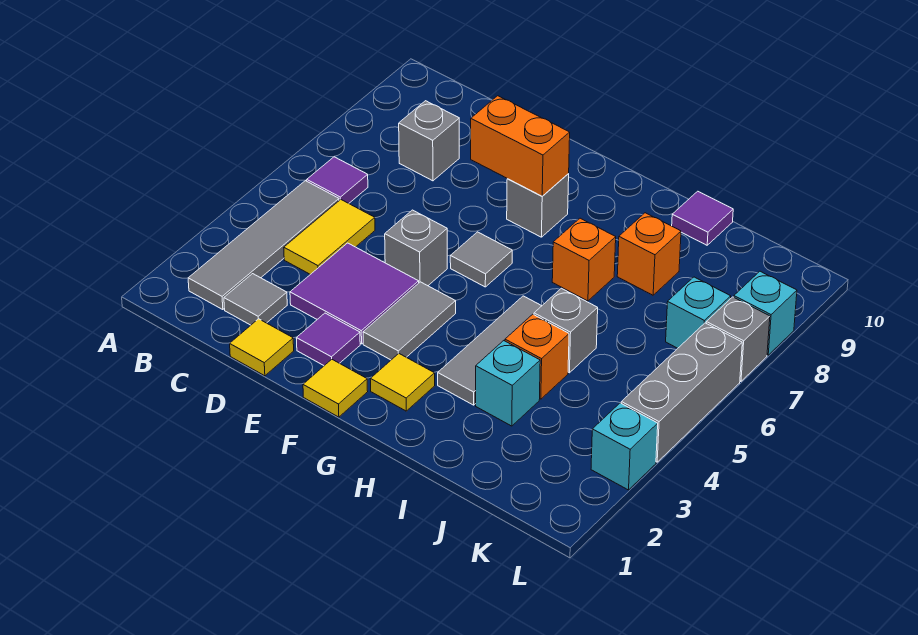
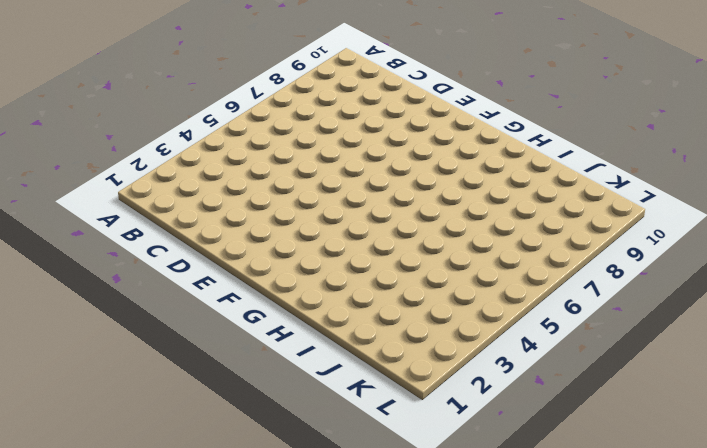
none -> grey 1x4 tile [188,181,339,310]
none -> purple 1x1 tile [307,157,368,203]
none -> grey 1x1 tile [224,274,287,325]

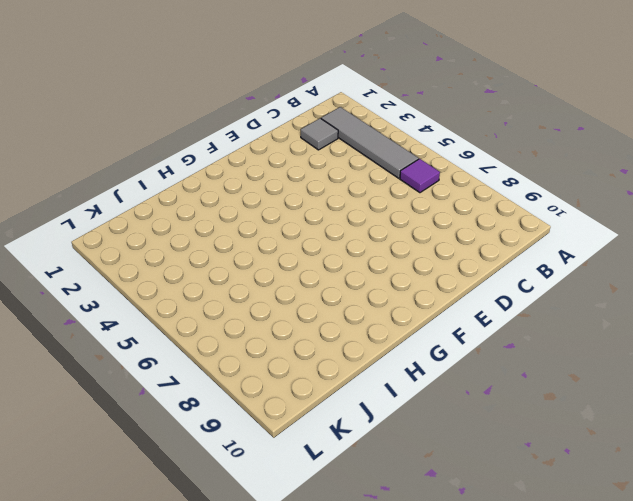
none -> yellow 1x2 tile [284,200,375,274]
none -> grey 1x1 brick [399,101,459,181]
none -> yellow 1x1 tile [230,319,294,376]

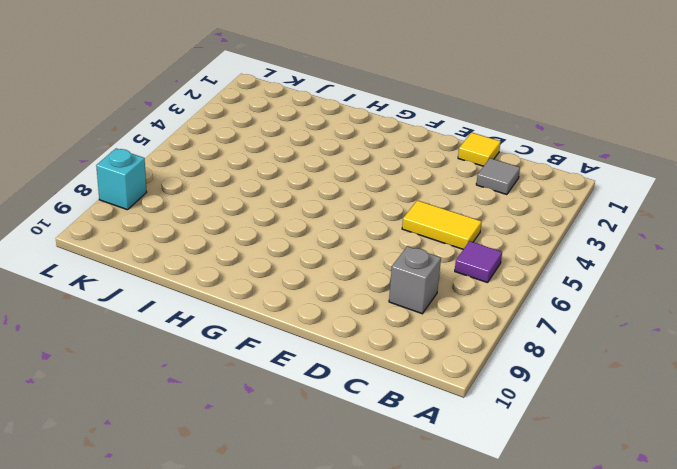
yellow 1x2 tile [402,200,482,249] -> yellow 1x2 tile turned to [284,200,375,274]
none -> grey 1x4 tile [188,181,339,310]
none -> purple 2x2 tile [290,243,419,344]
none -> purple 1x1 tile [296,313,360,366]

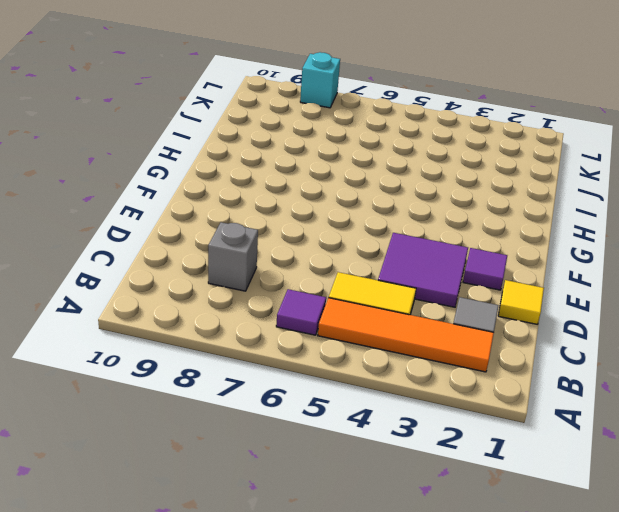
orange 1x4 tile [318,298,494,372] -> grey 1x4 tile [188,181,339,310]
none -> grey 1x1 brick [385,210,447,286]
none -> yellow 1x1 tile [303,359,368,417]
none -> grey 1x2 tile [363,282,456,360]

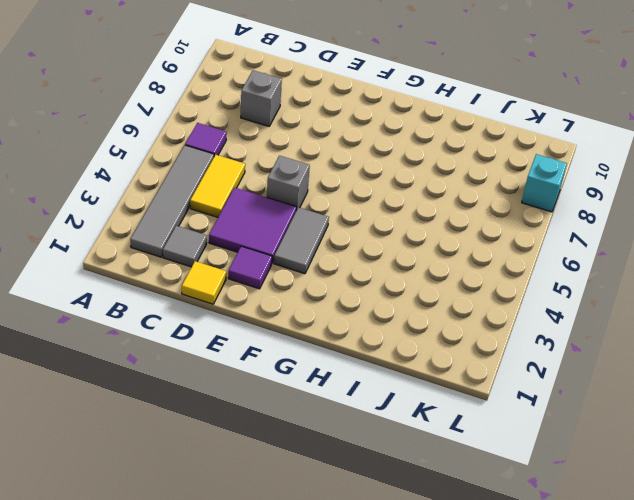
none -> yellow 1x1 tile [303,359,368,417]
none -> grey 1x1 tile [450,232,512,287]
none -> grey 1x1 brick [507,174,569,237]

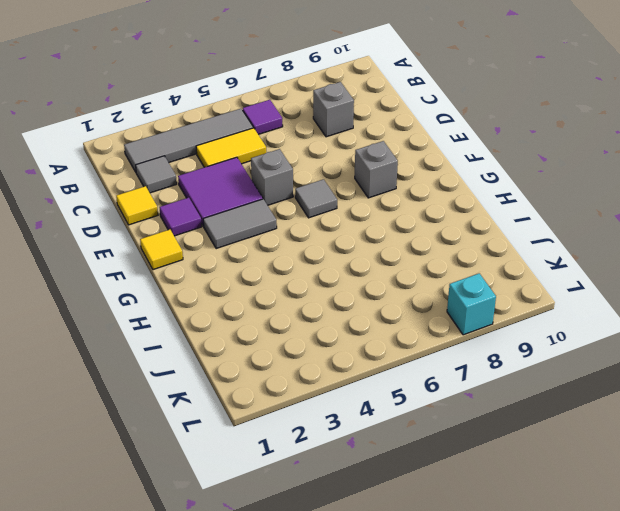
none -> yellow 1x1 tile [370,354,435,411]
none -> grey 1x3 tile [438,296,541,405]
none -> orange 1x1 brick [552,218,616,301]

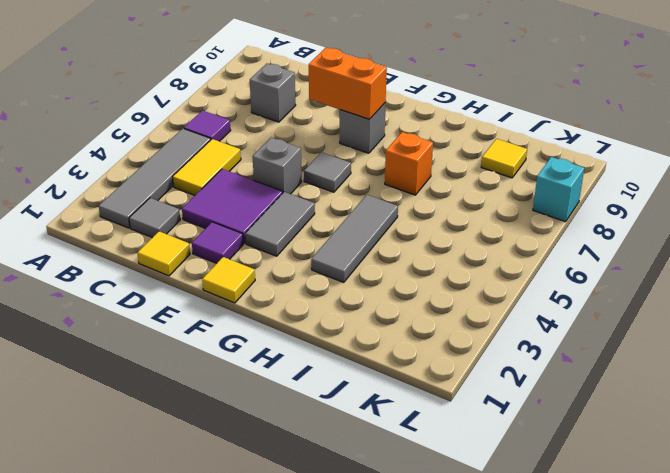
yellow 1x1 tile [481,139,527,178] -> yellow 1x1 tile moved to [370,354,435,411]
none -> cyan 1x1 brick [476,341,540,426]
none -> orange 1x1 brick [505,314,569,399]
none -> grey 1x1 brick [534,288,598,373]

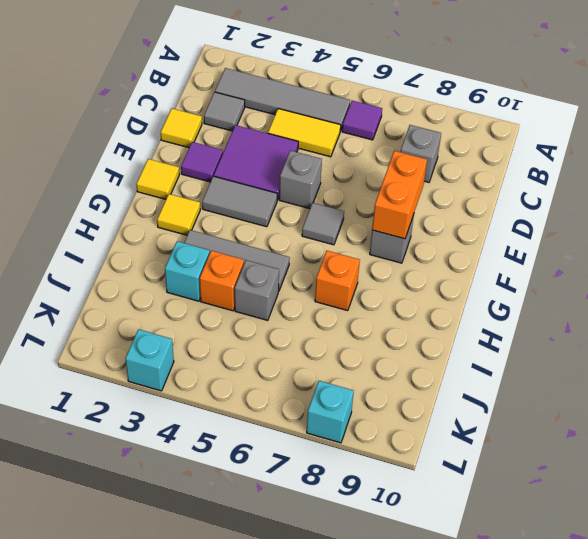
none -> orange 1x1 brick [617,213,681,295]
none -> purple 1x1 tile [672,191,733,245]
none -> cyan 1x1 brick [666,277,731,348]

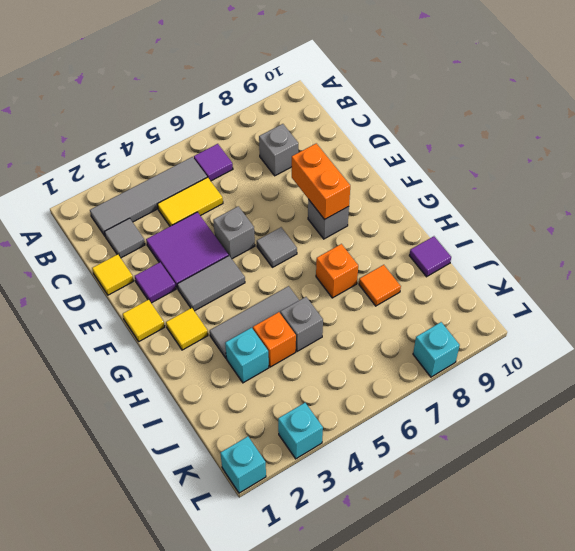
orange 1x1 tile [359,265,401,306] -> orange 1x1 brick [617,213,681,295]
cyan 1x1 brick [220,437,266,493] -> cyan 1x1 brick moved to [666,277,731,348]
none -> grey 1x3 brick [621,323,742,462]
none -> grey 1x1 brick [706,297,770,381]

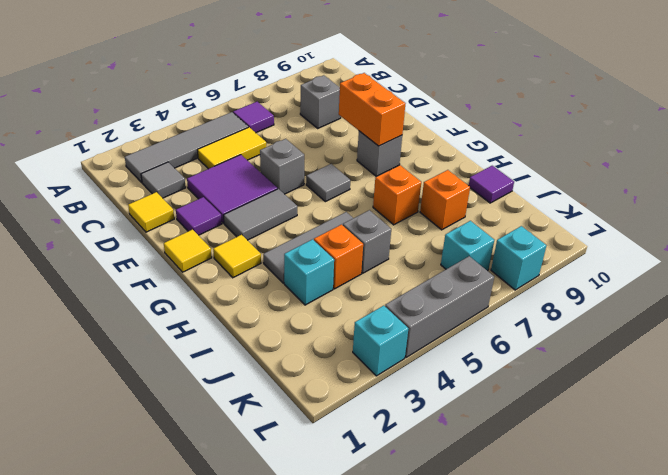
none -> grey 1x1 brick [706,297,770,381]

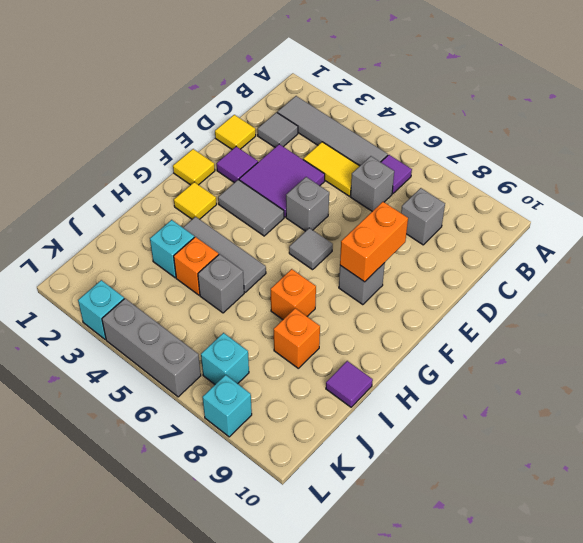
grey 1x1 brick [350,156,394,211] -> grey 1x1 brick moved to [706,297,770,381]

